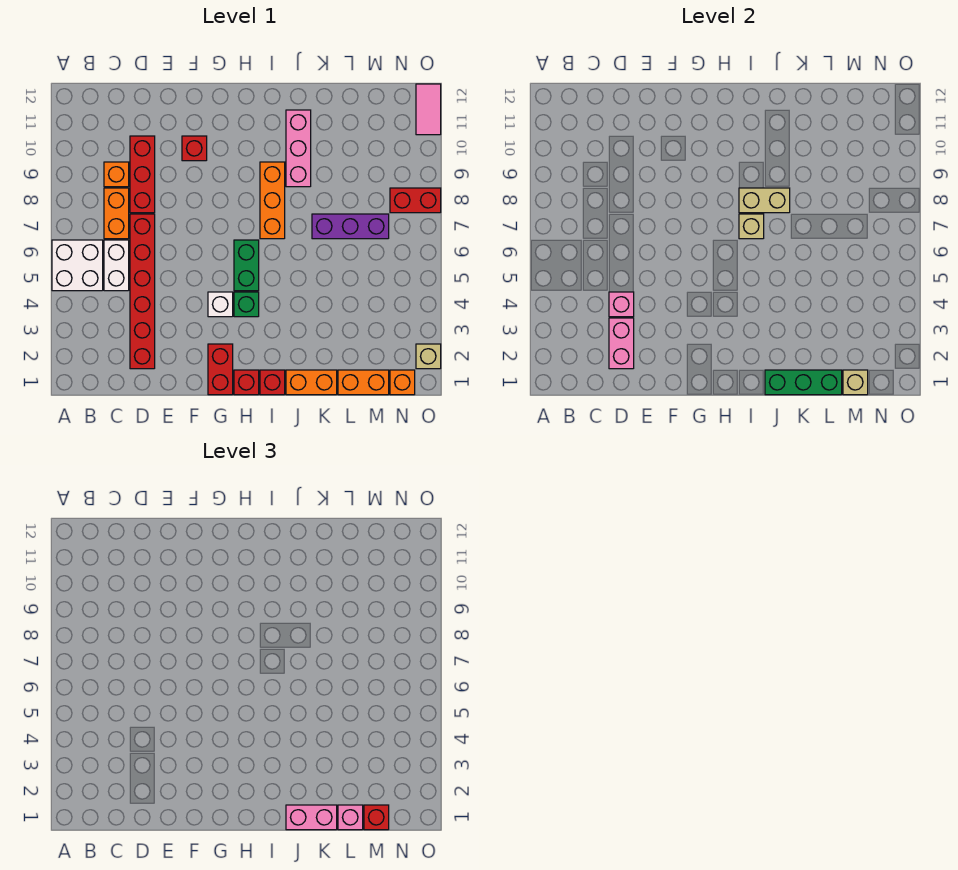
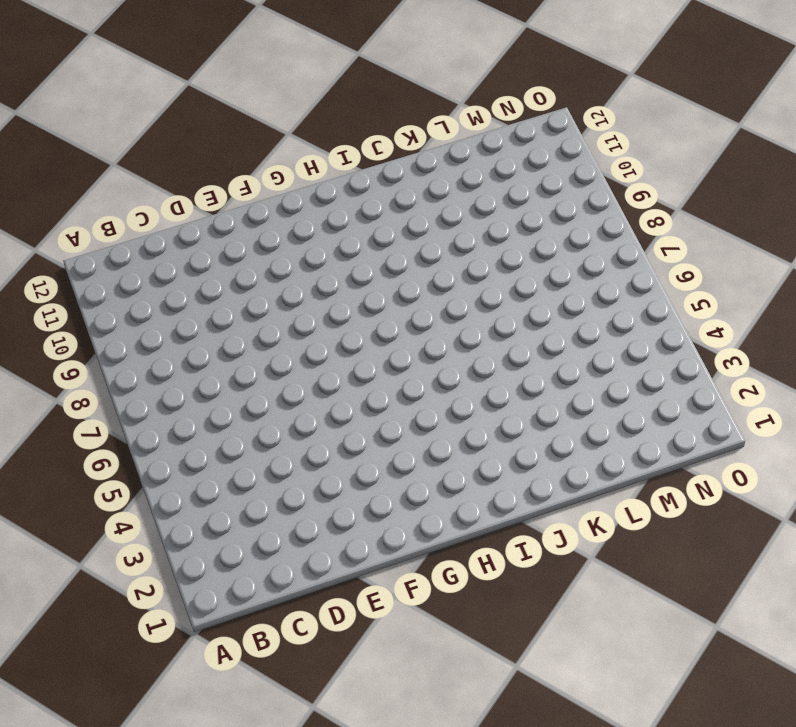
none -> white 2x2 brick [52,240,103,291]
none -> white 1x2 brick [104,240,129,291]
none -> orange 1x2 brick [104,188,129,239]
none -> orange 1x1 brick [104,162,129,187]

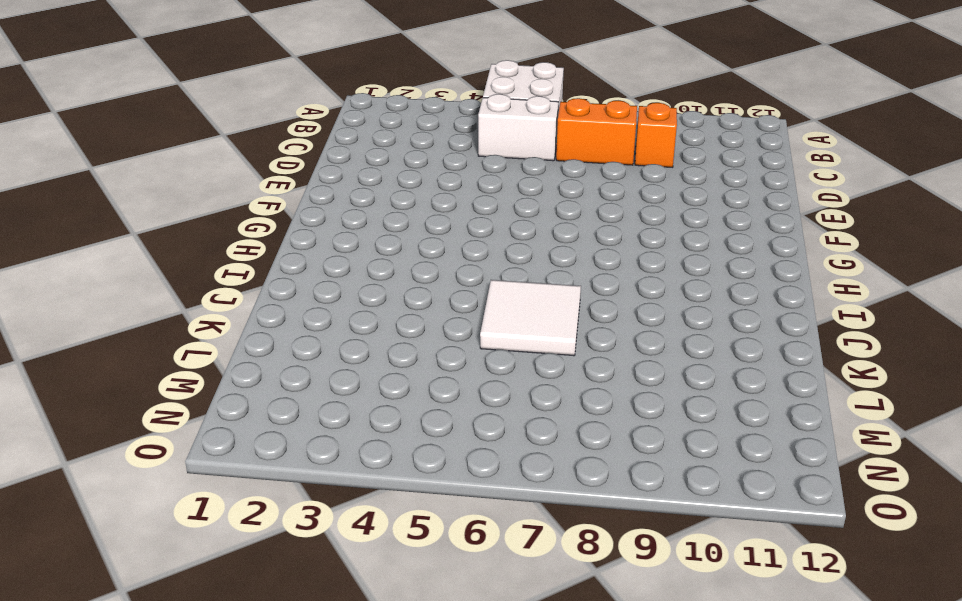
white 2x2 tile [480,280,581,356] -> purple 1x3 brick [312,214,389,239]
none -> red 1x6 brick [130,214,155,369]
none -> red 1x3 brick [130,136,155,213]
none -> red 1x1 brick [182,136,207,161]
none -> red 1x2 brick [208,344,233,395]

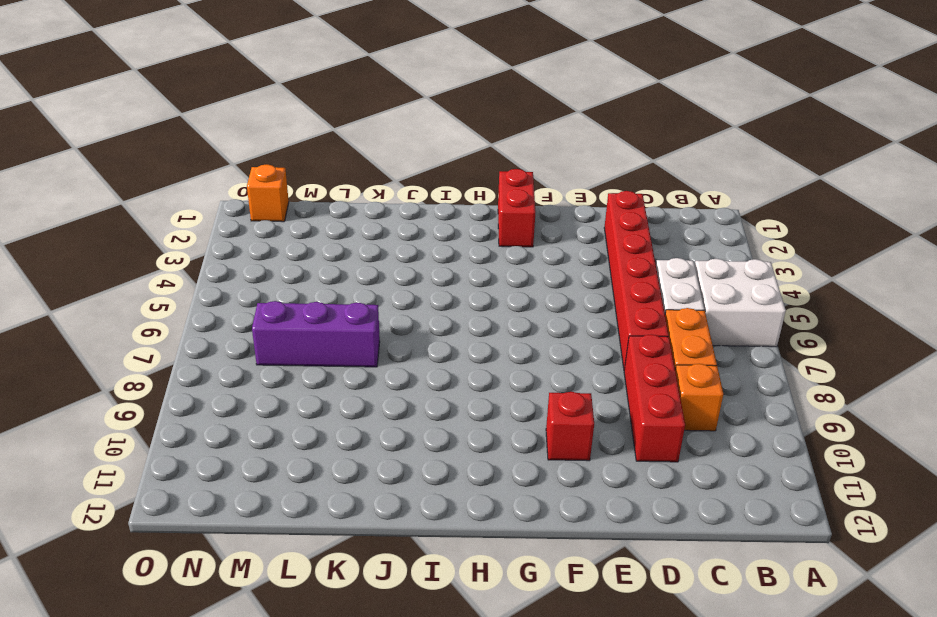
none -> white 1x1 brick [208,292,233,317]
none -> red 1x1 brick [234,370,259,395]
none -> green 1x1 brick [234,292,259,317]
none -> green 1x2 brick [234,240,259,291]

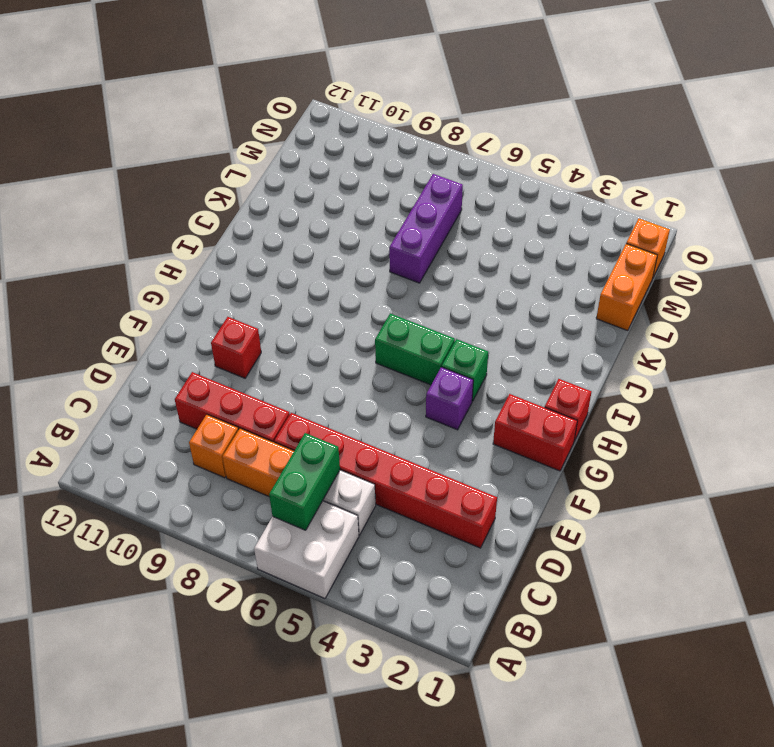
green 1x2 brick [269,433,340,530] -> none
purple 1x1 brick [426,367,473,430] -> white 1x1 brick [208,292,233,317]
none -> red 1x1 brick [260,370,285,395]
none -> orange 1x3 brick [260,162,285,239]
none -> orange 1x2 brick [286,370,337,395]
none -> pink 1x3 brick [286,110,311,187]

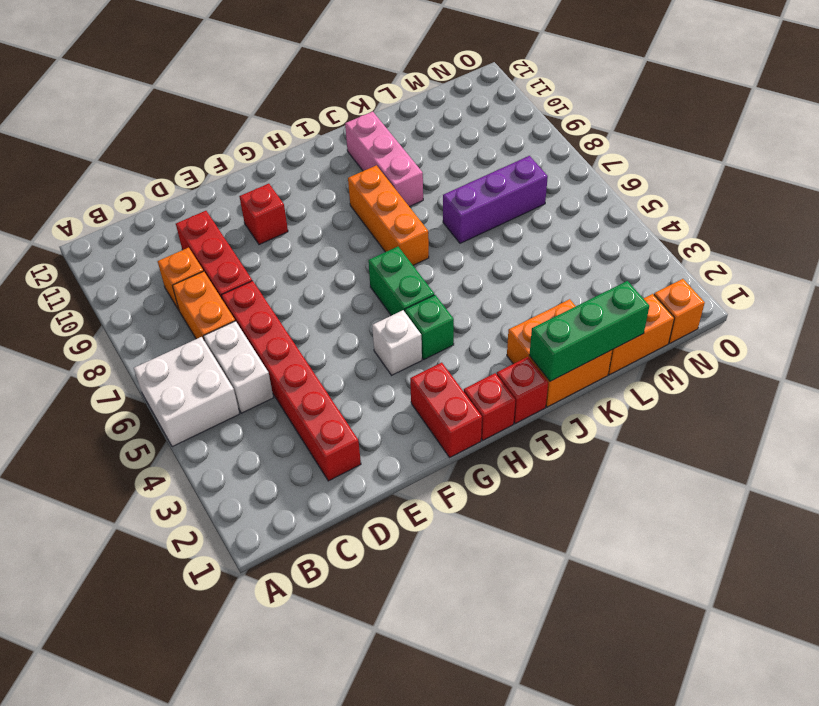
orange 2x2 brick [507,299,612,407] -> orange 1x2 brick [286,370,337,395]
none -> red 1x2 brick [390,188,441,213]
none -> tan 1x1 brick [416,344,441,369]
none -> pink 1x2 tile [416,84,441,135]
none -> pink 1x2 brick [609,318,634,369]

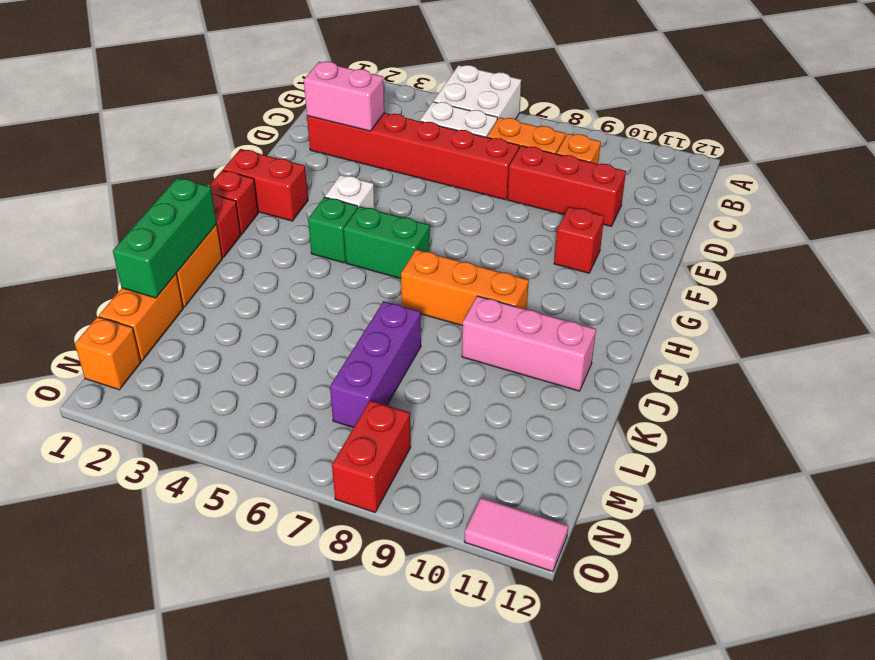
none -> tan 1x1 brick [416,344,441,369]
none -> pink 1x1 brick [609,292,634,317]
none -> tan 1x1 brick [739,214,764,239]
none -> tan 1x2 brick [739,188,790,213]

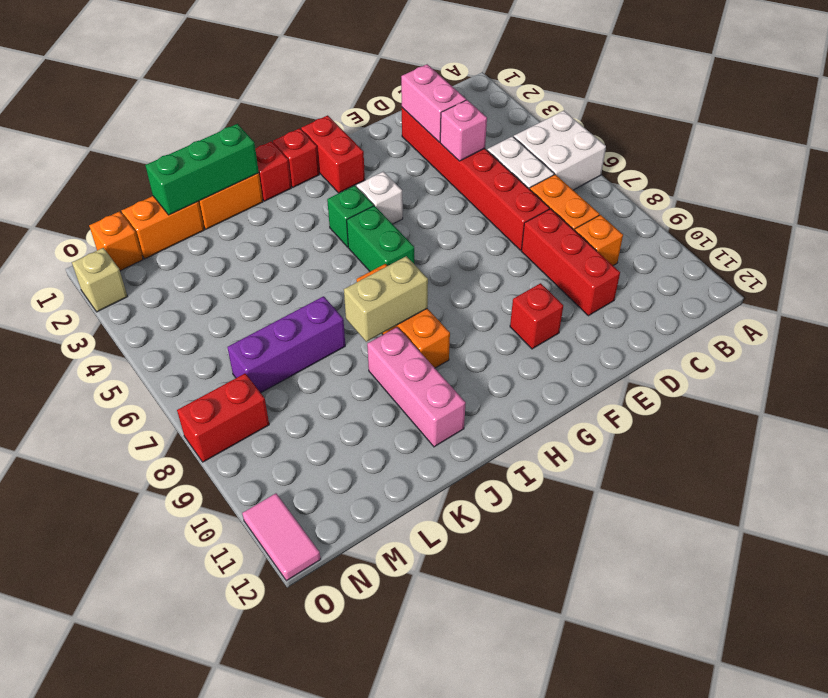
none -> tan 1x1 brick [739,214,764,239]
none -> tan 1x1 brick [843,370,868,395]
none -> pink 1x2 brick [286,805,337,830]
none -> pink 1x1 brick [338,805,363,830]

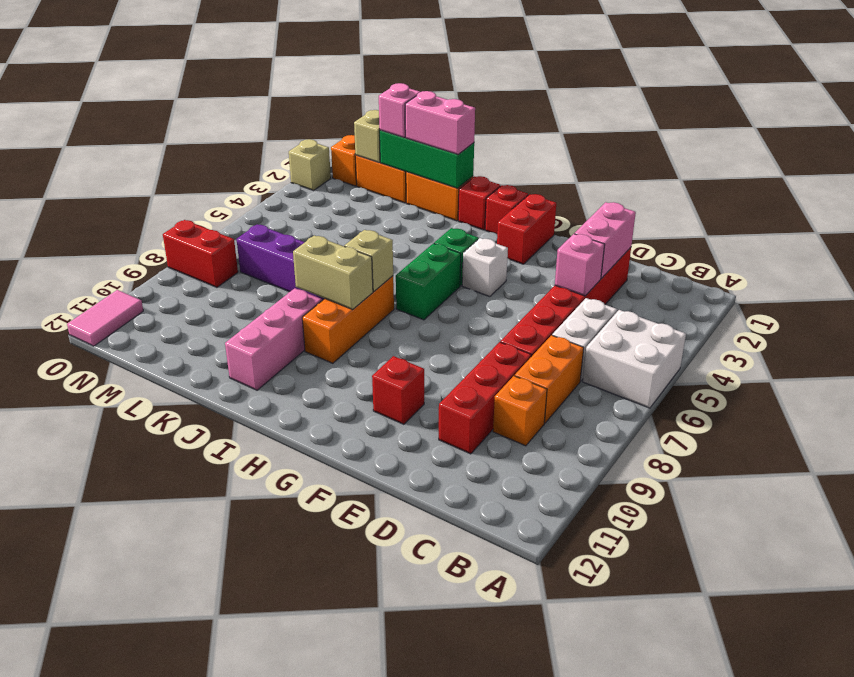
none -> red 1x1 brick [364,805,389,830]

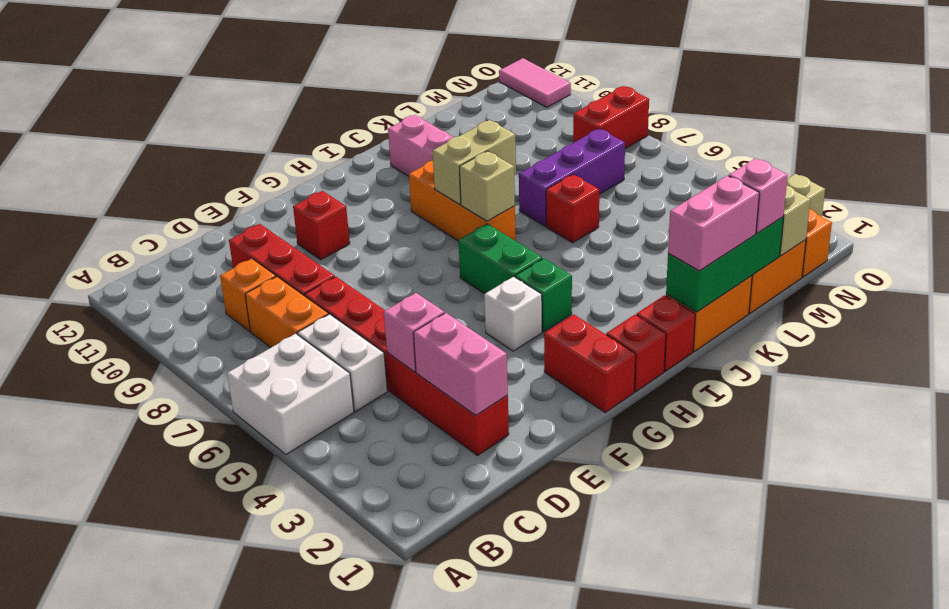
red 1x1 brick [546,174,599,243] -> red 1x1 brick moved to [364,805,389,830]

